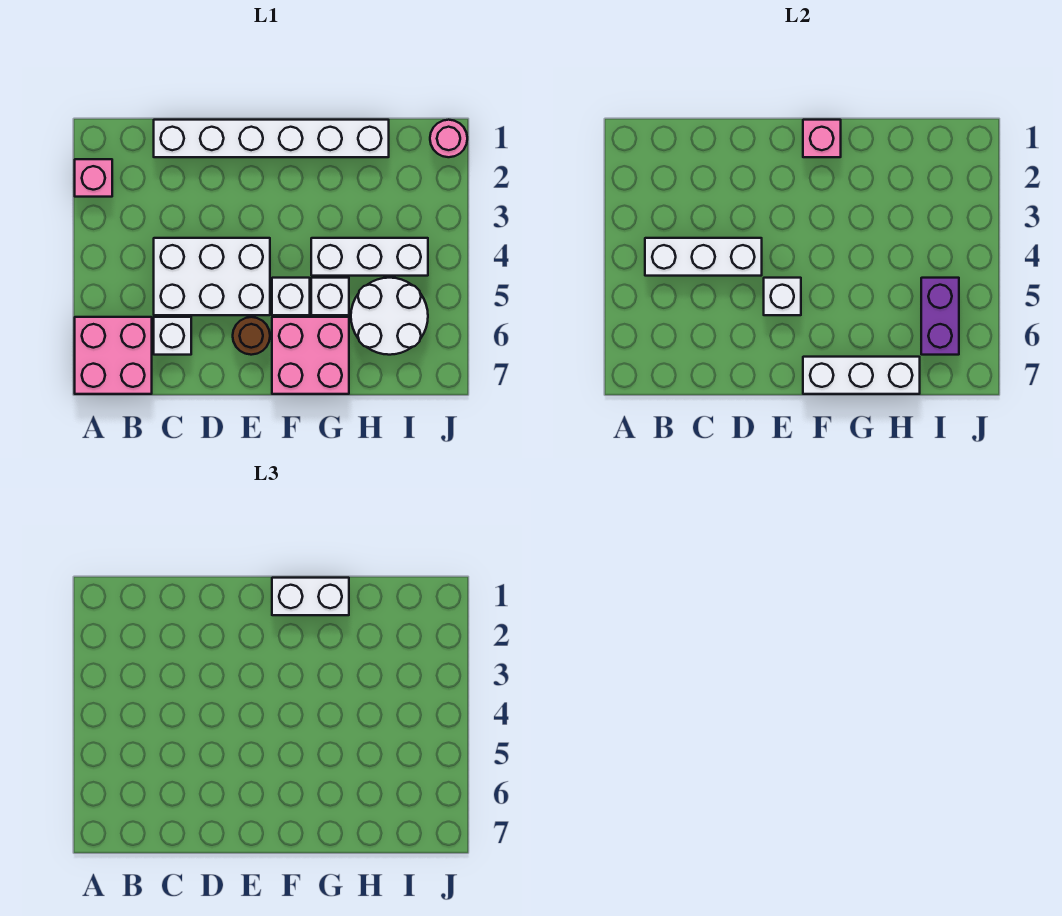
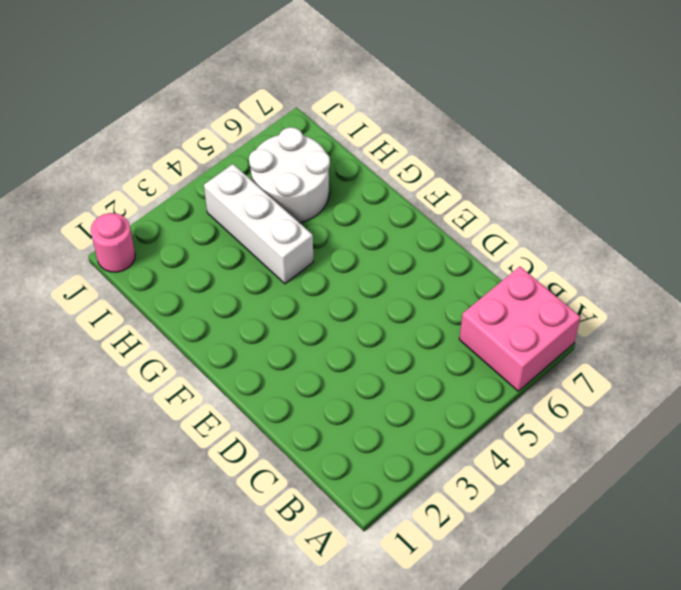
none -> pink 1x1 brick [75,159,112,197]
none -> white 1x6 brick [154,120,389,157]
none -> white 2x3 brick [154,238,270,315]

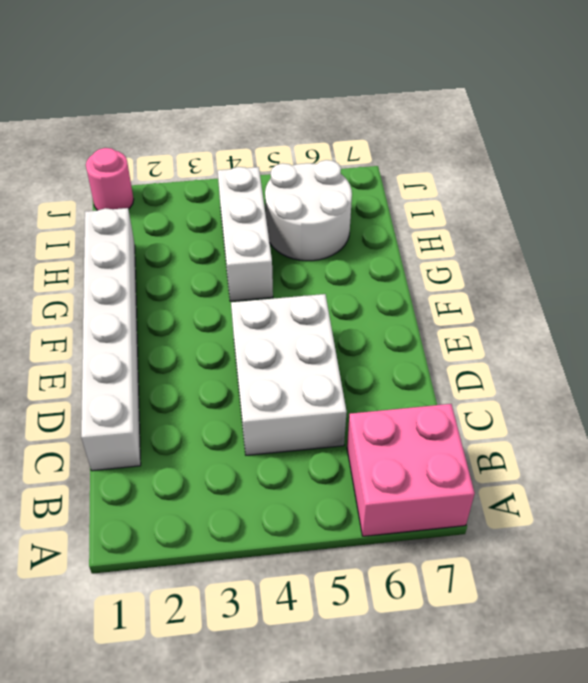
none -> pink 1x1 brick [75,159,112,197]
none -> white 1x1 brick [154,317,191,355]
none -> brown 1x1 round brick [233,317,270,355]

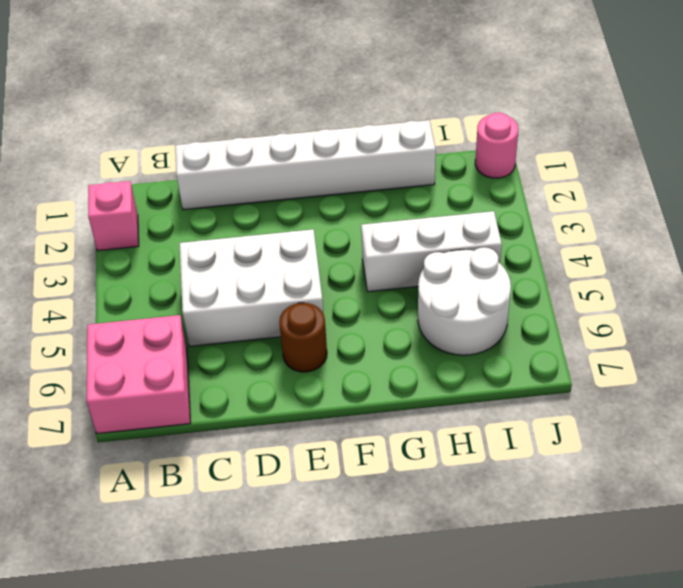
none -> white 1x1 brick [154,317,191,355]
none -> white 1x1 brick [272,278,310,315]
none -> pink 2x2 brick [272,317,349,394]

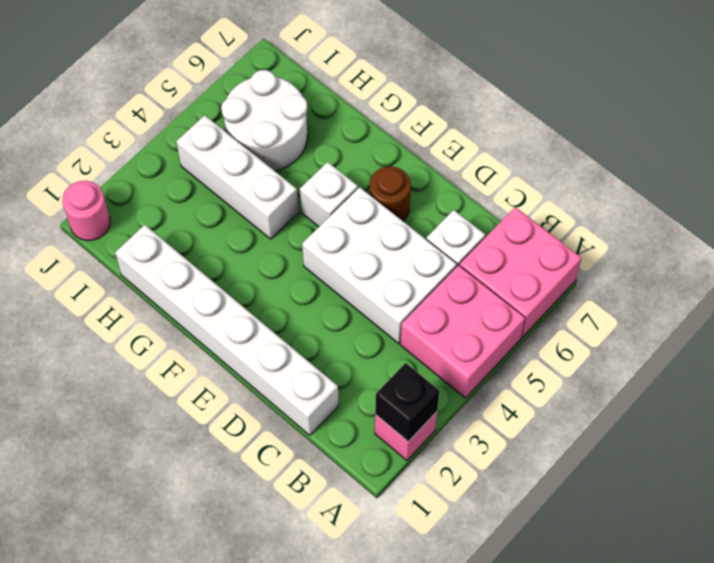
black 1x1 brick [375,363,439,442] -> none
pink 2x2 brick [400,265,525,398] -> pink 2x2 brick moved to [272,317,349,394]
none -> white 1x1 brick [311,278,349,315]
none -> white 1x3 brick [645,238,762,276]
none -> white 1x1 brick [764,278,801,315]

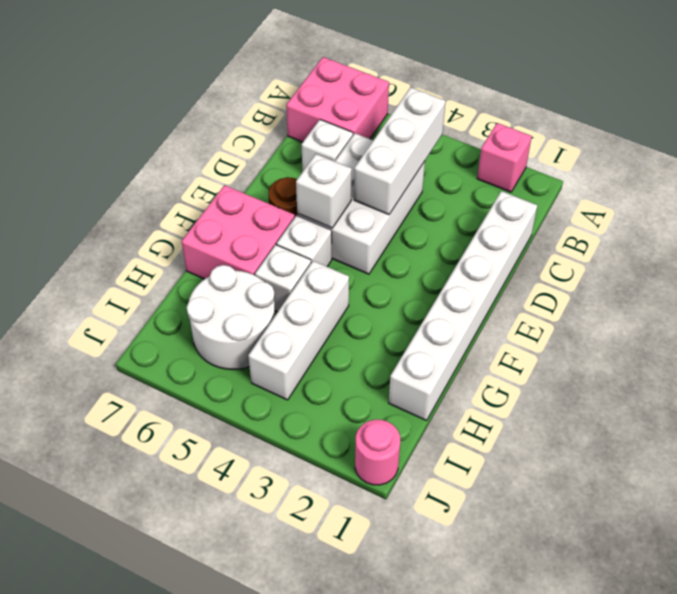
none -> pink 1x1 brick [803,120,841,157]
none -> white 1x3 brick [803,357,920,394]
none -> purple 1x2 brick [921,278,959,355]

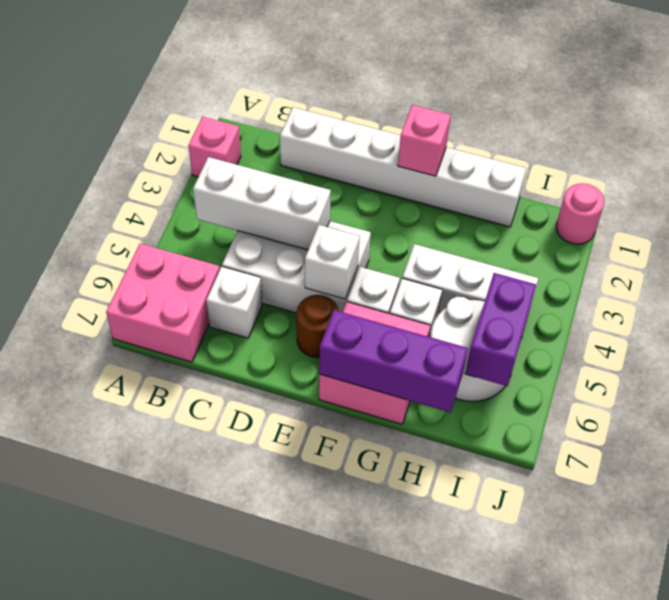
purple 1x3 brick [319,310,468,412] -> white 1x3 brick [803,357,920,394]
none -> white 1x2 brick [272,578,349,615]

